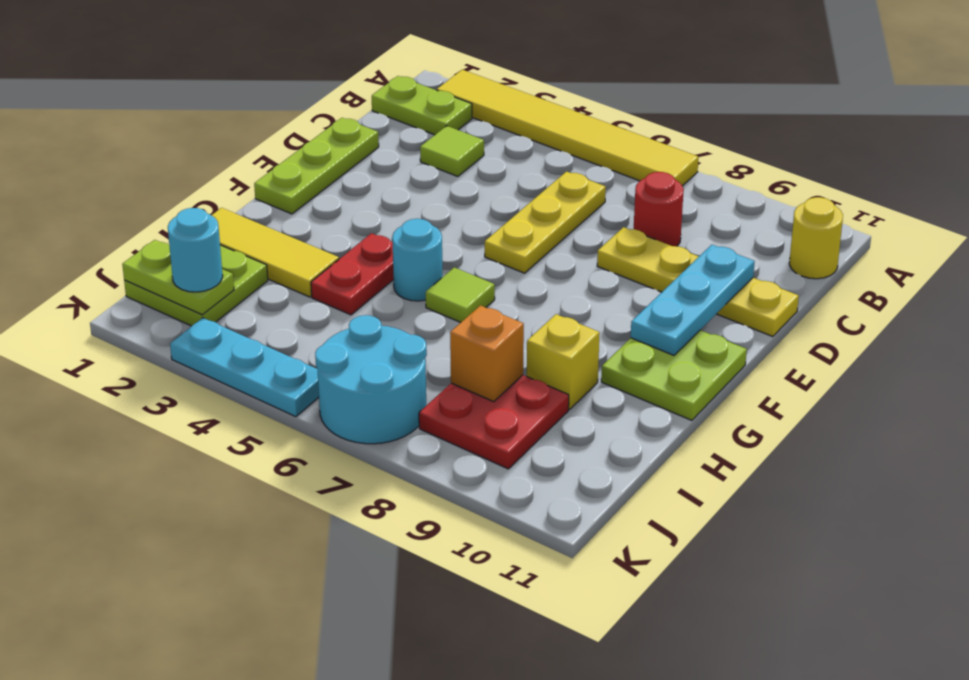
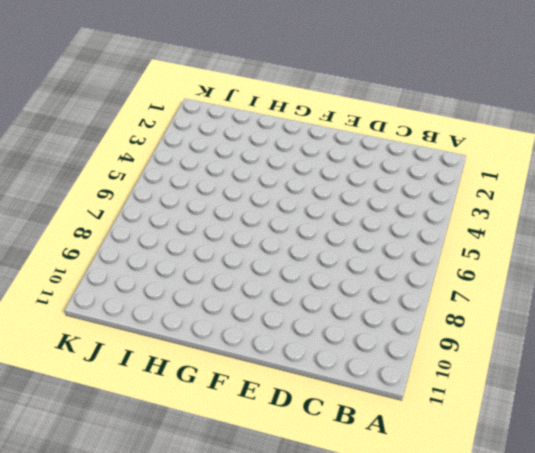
none -> yellow 1x6 tile [437,70,698,186]
none -> lime 1x2 plate [372,76,472,135]
none -> yellow 1x1 round brick [789,197,843,279]

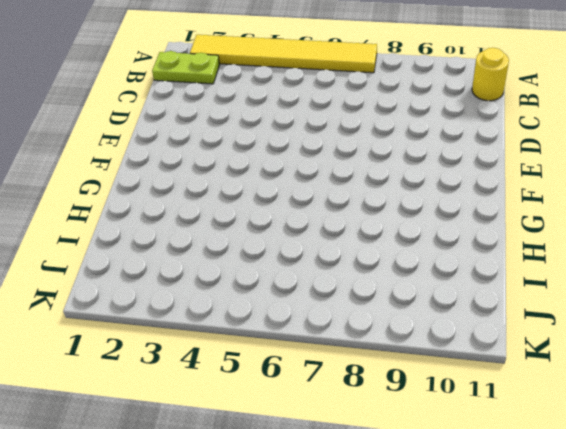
none -> lime 1x1 tile [420,126,484,176]
none -> yellow 1x3 plate [485,172,606,273]
none -> red 1x1 round brick [634,172,684,246]

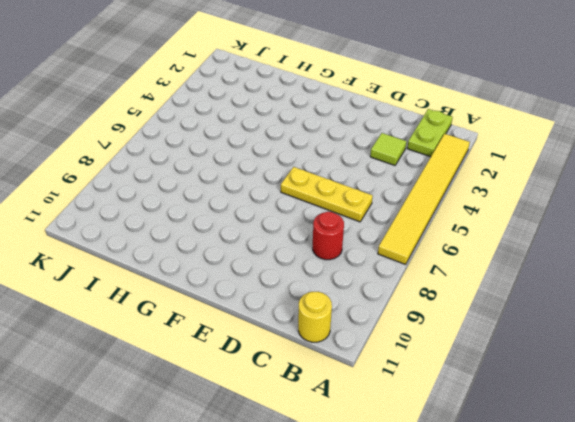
none -> lime 1x3 plate [254,118,379,214]
none -> yellow 1x4 plate [597,227,799,337]
none -> lime 2x2 plate [601,330,747,420]

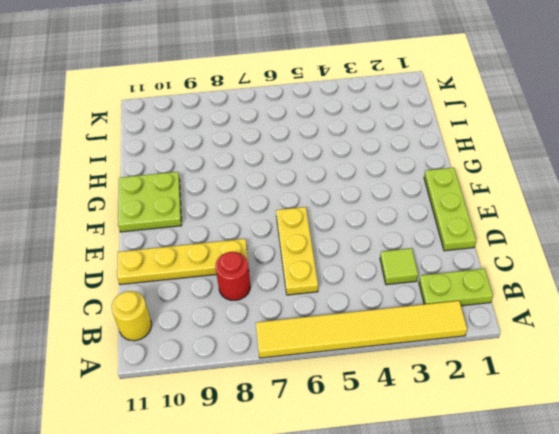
none -> red 1x2 plate [311,233,394,315]
none -> cyan 1x1 round brick [392,219,443,301]
none -> lime 1x1 tile [426,267,495,323]

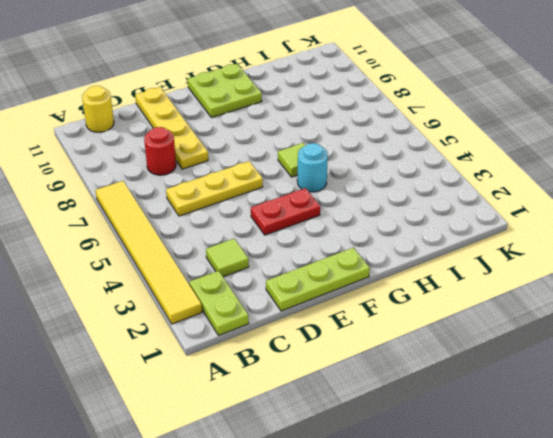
red 1x2 plate [251,188,320,235] -> red 1x2 plate moved to [311,233,394,315]
none -> yellow 1x3 tile [211,208,339,297]
none -> yellow 1x1 brick [527,314,600,409]
none -> lime 2x2 plate [124,245,268,326]

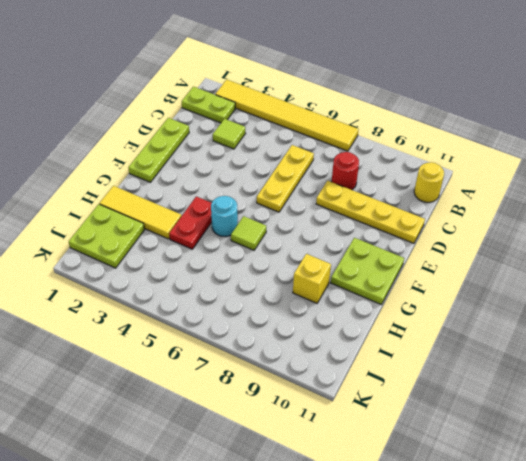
none -> red 2x2 plate [419,375,569,469]
none -> cyan 2x2 round brick [315,315,427,444]
none -> cyan 1x3 plate [170,318,319,417]

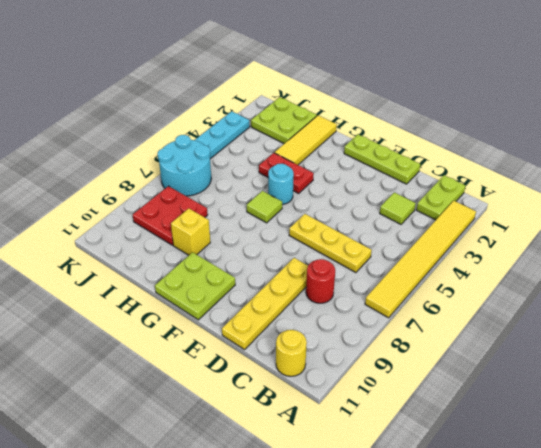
none -> cyan 1x3 plate [631,245,755,355]
none -> orange 1x1 brick [450,305,524,402]
none -> lime 1x2 plate [122,240,234,315]

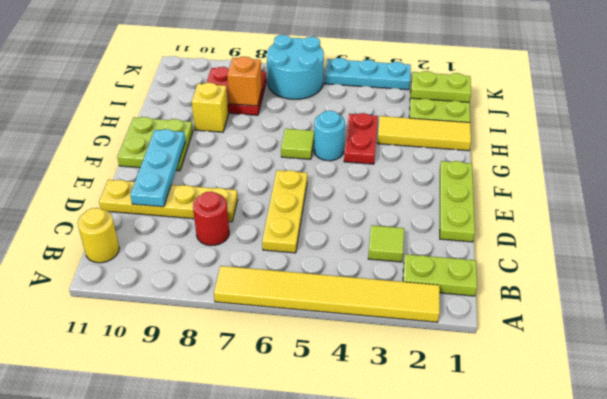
none -> cyan 1x1 round brick [168,208,223,292]

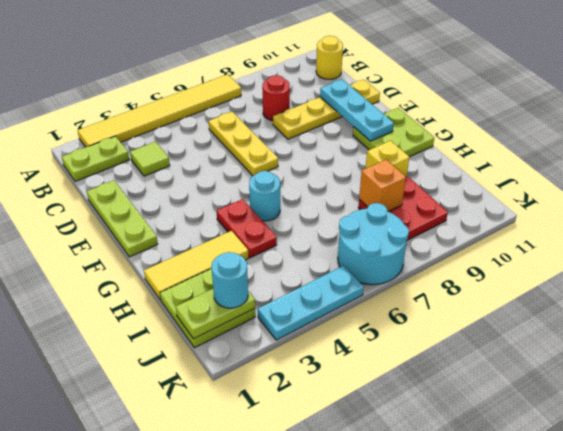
none -> lime 1x1 tile [426,267,495,323]

